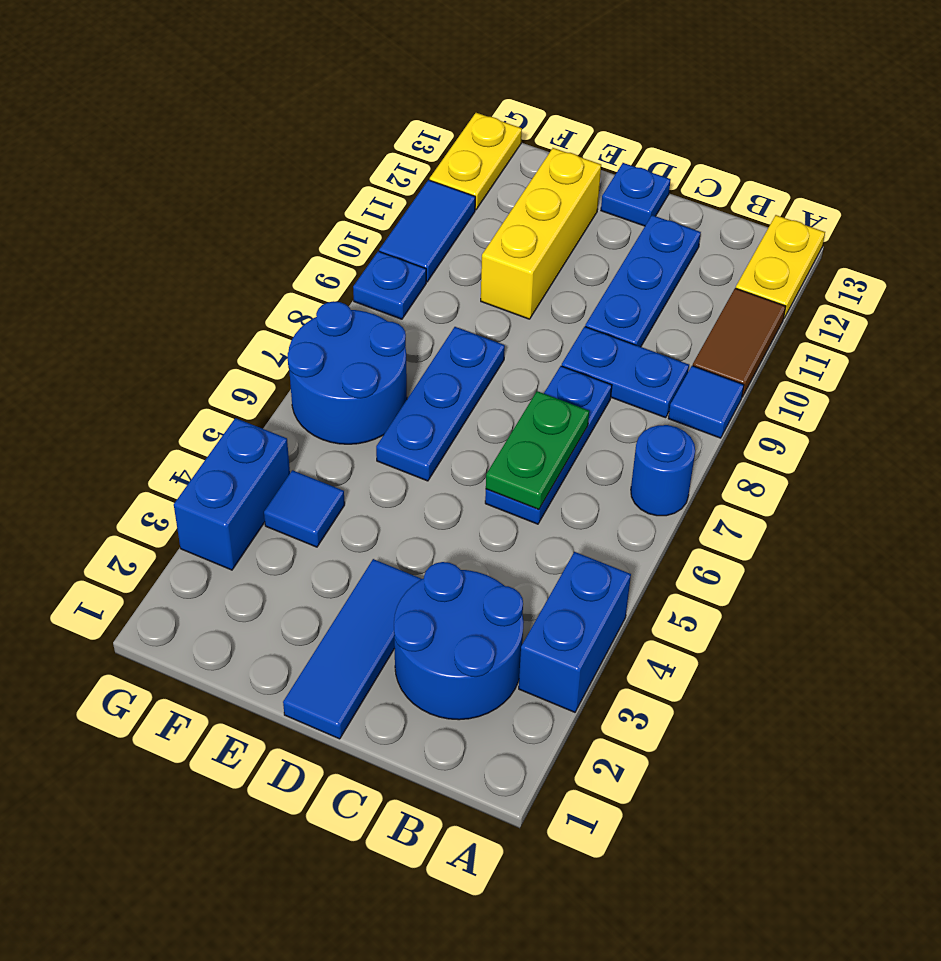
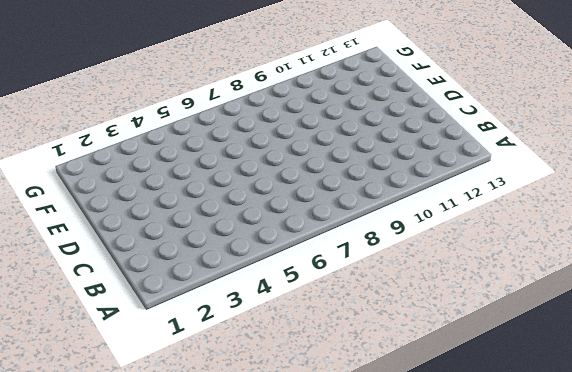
none -> blue 1x2 brick [519,552,631,712]
none -> blue 1x1 round brick [631,425,695,516]
none -> blue 1x1 tile [668,366,744,438]

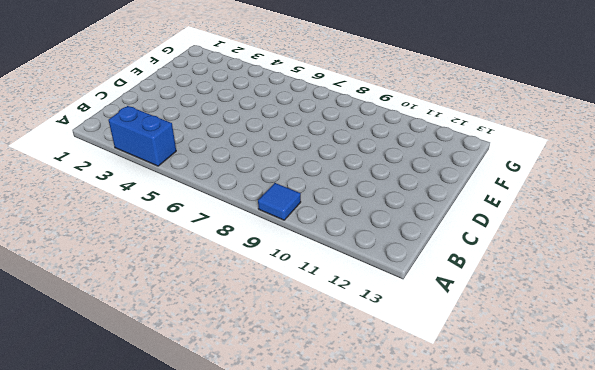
none -> blue 1x1 round brick [631,425,695,516]
none -> brown 1x2 tile [693,288,786,397]
none -> yellow 1x2 plate [736,215,825,319]

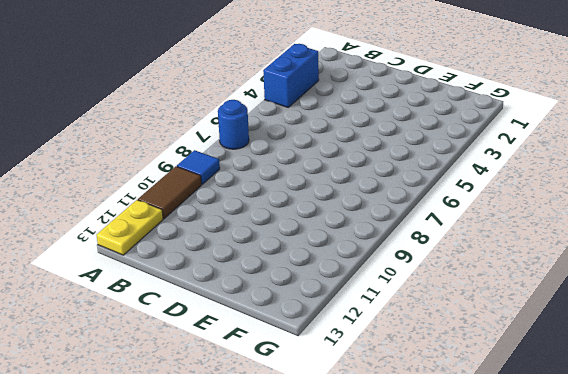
none -> blue 2x2 round brick [394,562,524,720]
none -> blue 1x2 plate [562,327,689,418]
none -> blue 1x3 plate [485,366,612,524]

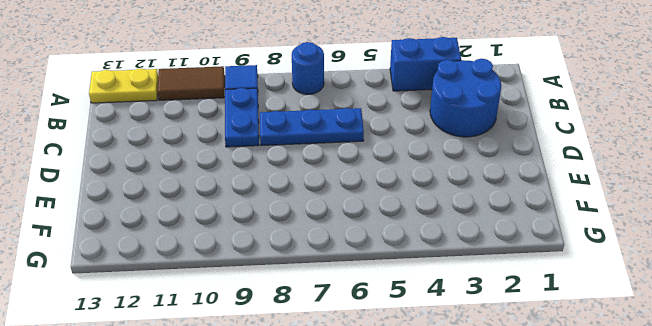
none -> blue 1x3 plate [585,215,701,347]
none -> blue 1x3 tile [283,559,421,739]
none -> blue 1x1 plate [601,163,671,226]

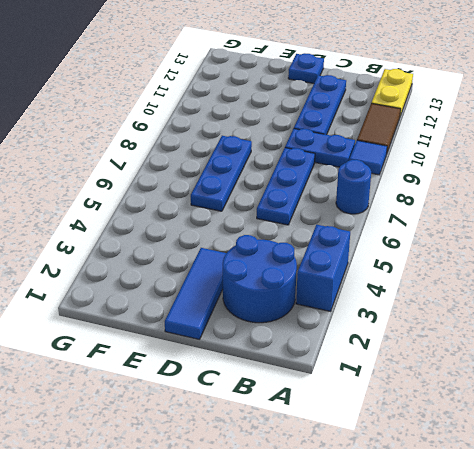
none -> yellow 1x3 brick [481,148,601,319]
none -> blue 1x1 tile [264,470,345,547]
none -> blue 2x2 round brick [288,301,407,444]

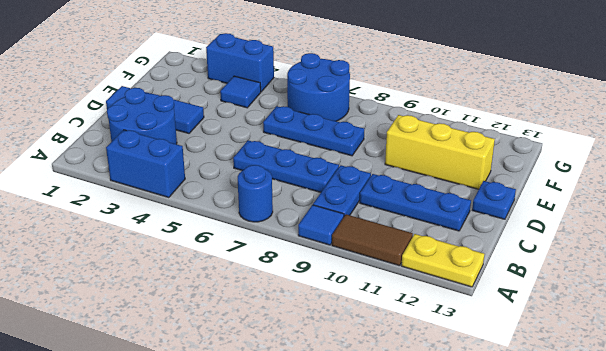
none -> blue 1x1 plate [353,251,426,319]
none -> blue 1x2 tile [379,180,475,282]
none -> yellow 1x2 plate [430,113,522,210]

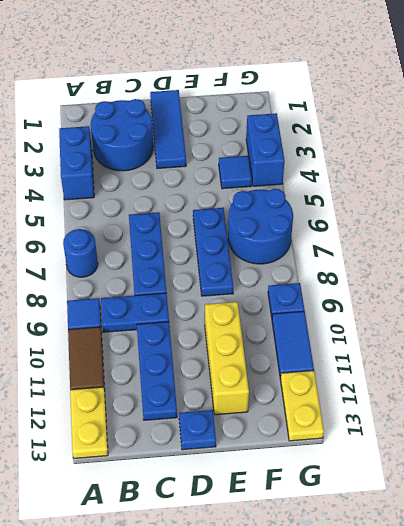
none -> green 1x2 plate [486,391,589,509]

